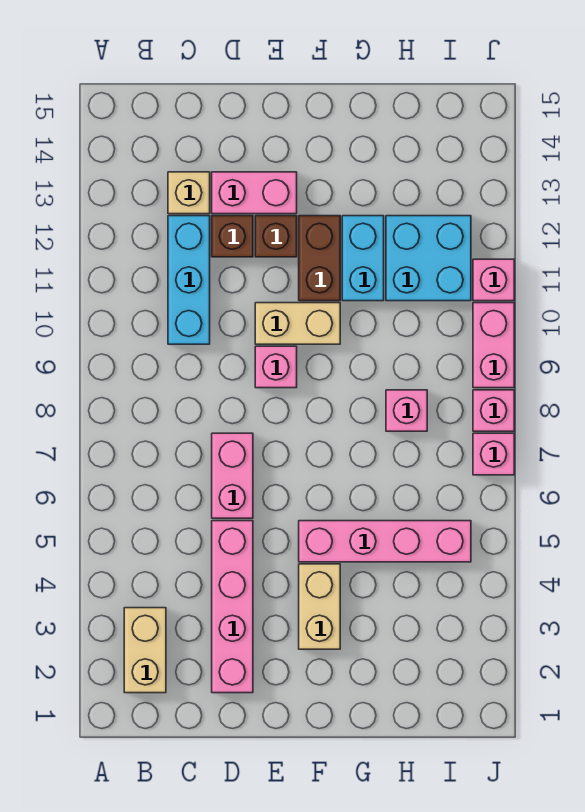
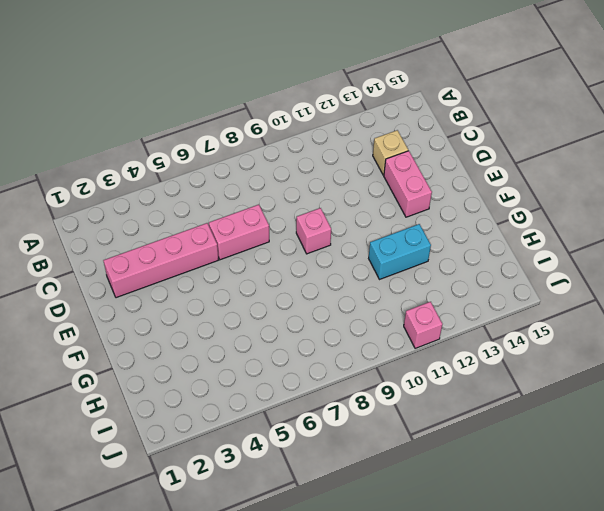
none -> tan 1x2 brick [124,608,166,693]
none -> cyan 1x3 brick [168,216,210,344]
none -> brown 1x1 brick [212,216,253,257]

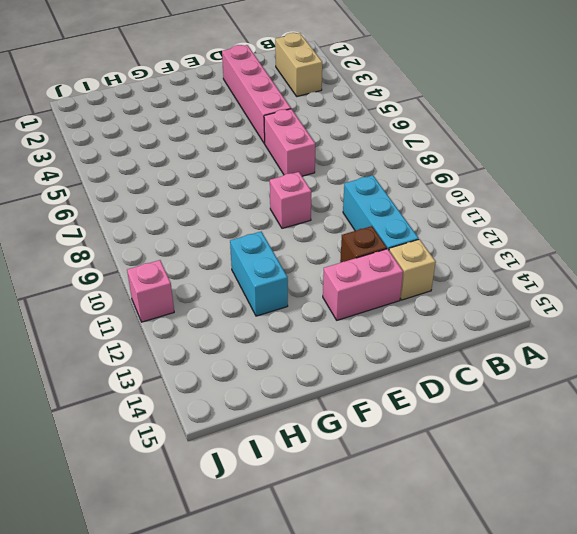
none -> tan 1x2 brick [255,303,340,344]
none -> brown 1x1 brick [255,216,297,257]
none -> tan 1x2 brick [299,564,340,649]

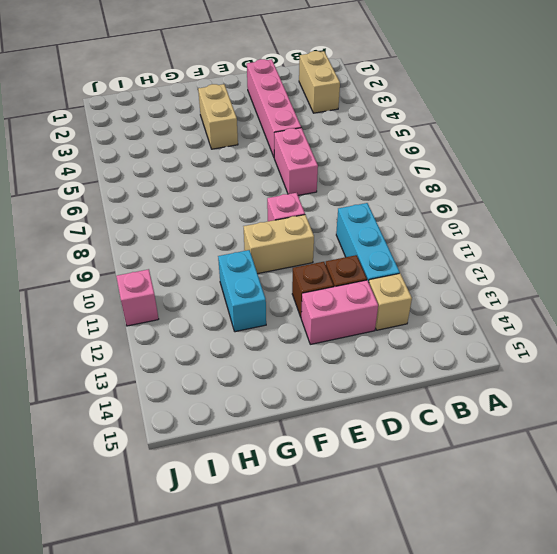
none -> pink 1x4 brick [299,521,471,562]
none -> brown 1x2 brick [299,216,340,301]
none -> pink 1x1 brick [386,390,427,431]

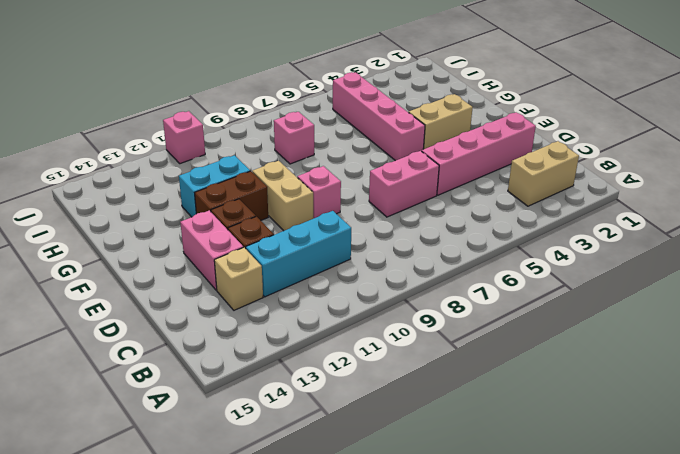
none -> cyan 2x2 brick [386,216,471,301]
none -> pink 1x1 brick [473,433,514,475]
none -> pink 1x1 brick [473,390,514,431]

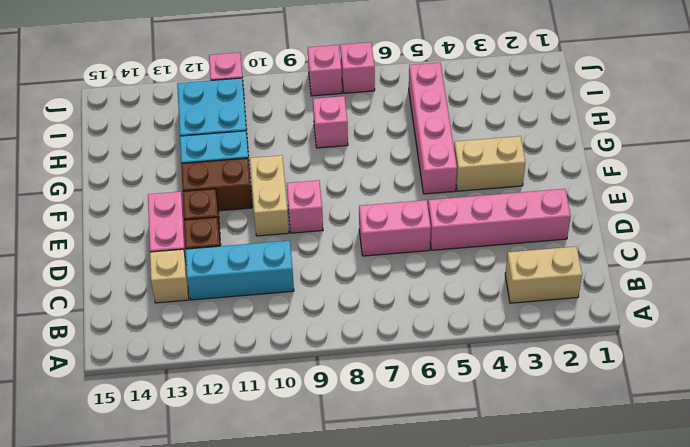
none -> pink 1x2 brick [473,303,514,388]

